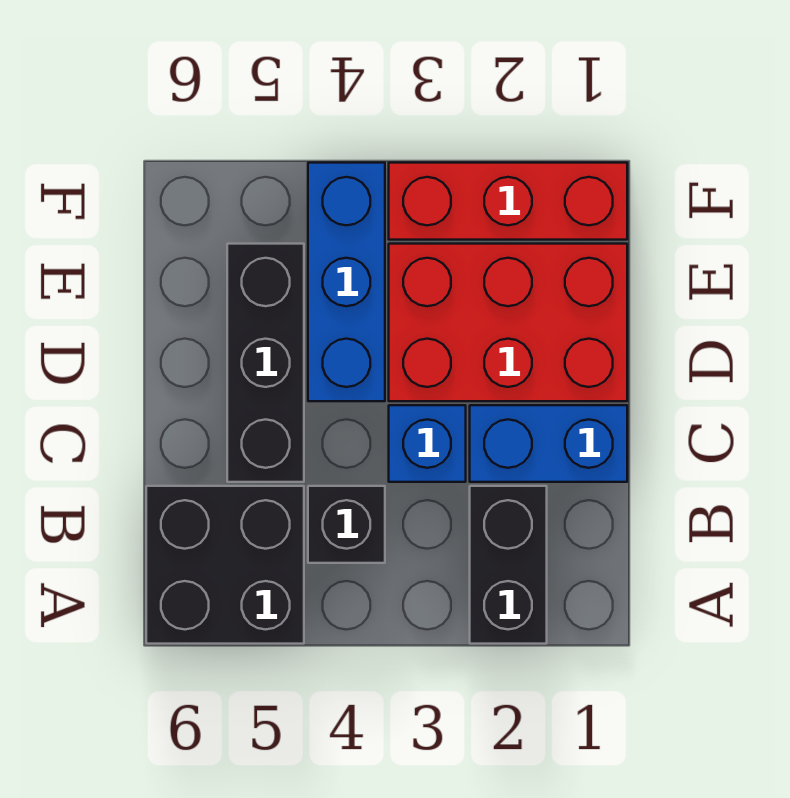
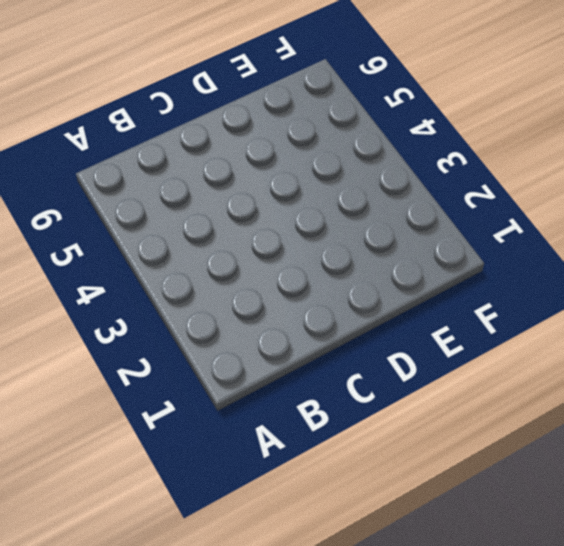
none -> black 1x2 brick [470,486,547,644]
none -> black 2x2 brick [146,486,304,644]

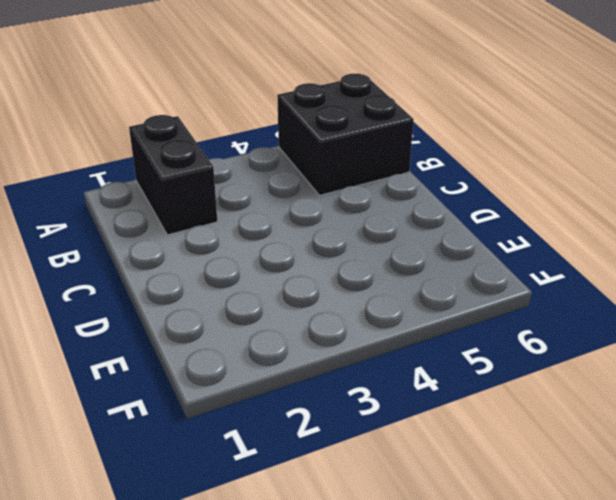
none -> black 1x1 brick [308,486,385,563]
none -> blue 1x2 brick [470,405,627,482]

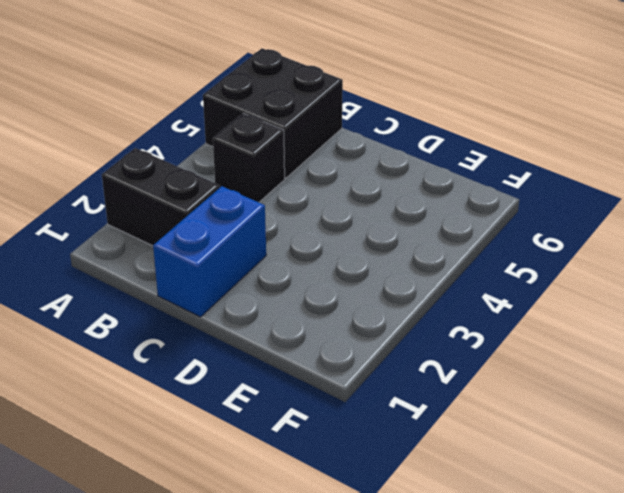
none -> blue 1x1 brick [389,405,466,482]
none -> black 1x3 brick [227,244,304,482]

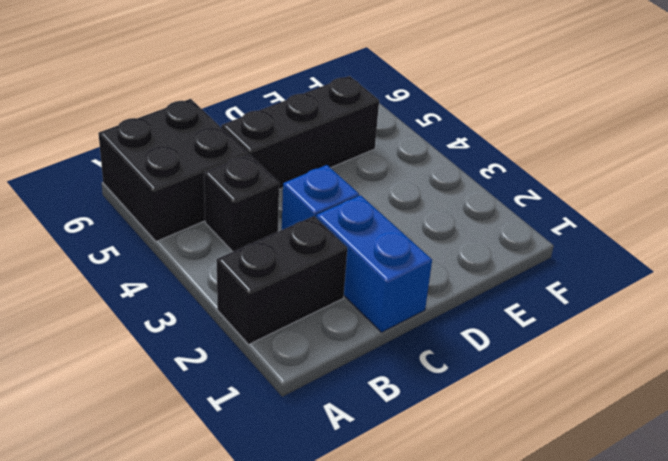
none -> red 2x3 brick [389,244,627,401]
none -> blue 1x3 brick [308,163,385,401]

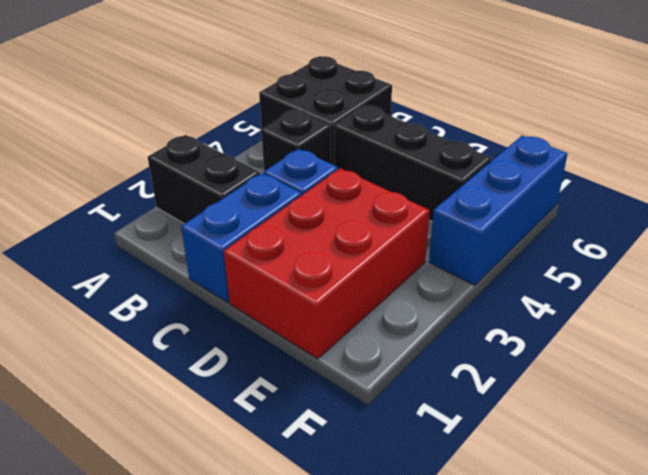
blue 1x3 brick [429,136,568,285] -> blue 1x3 brick turned to [308,163,385,401]
none -> red 1x3 brick [389,163,627,240]

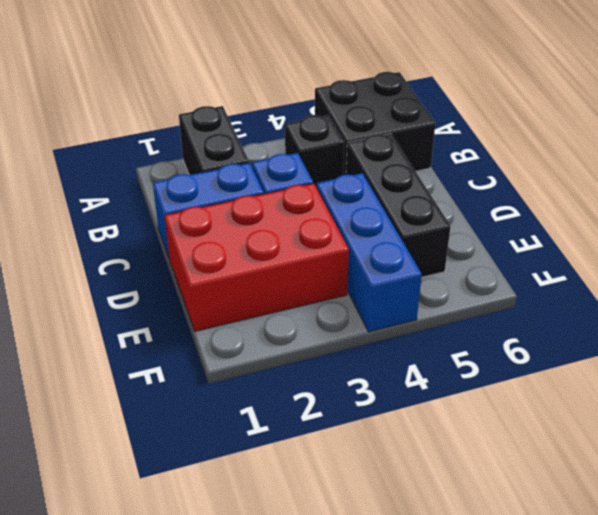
none -> red 1x3 brick [389,163,627,240]

